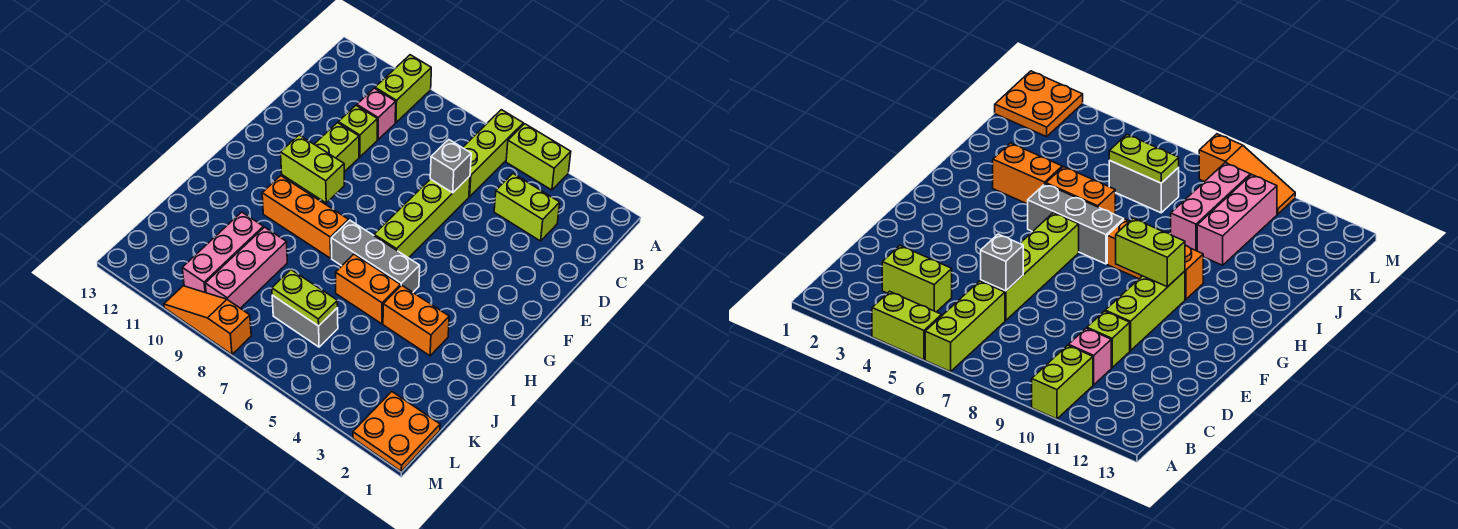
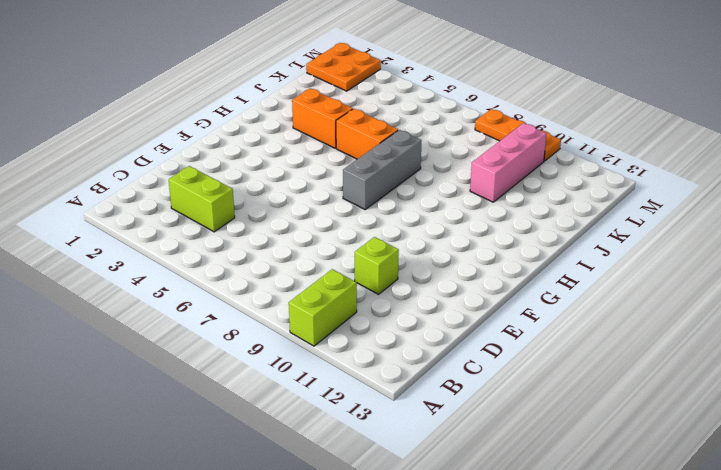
grey 1x3 brick [343,130,422,209] -> grey 1x3 brick turned to [331,220,420,292]
orange 1x3 plate [475,109,561,161] -> orange 1x3 slope [164,286,251,354]
none -> lime 1x2 brick [506,124,571,190]
none -> lime 1x3 brick [463,110,523,197]
none -> pink 1x1 brick [357,88,396,140]

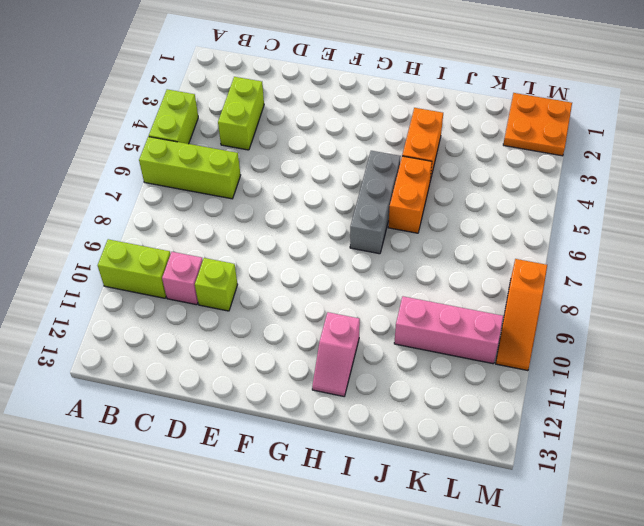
pink 1x2 slope [312,312,360,396] -> none
none -> lime 1x4 brick [374,176,470,258]
none -> lime 1x3 brick [282,123,359,199]
none -> orange 1x3 brick [262,176,349,258]

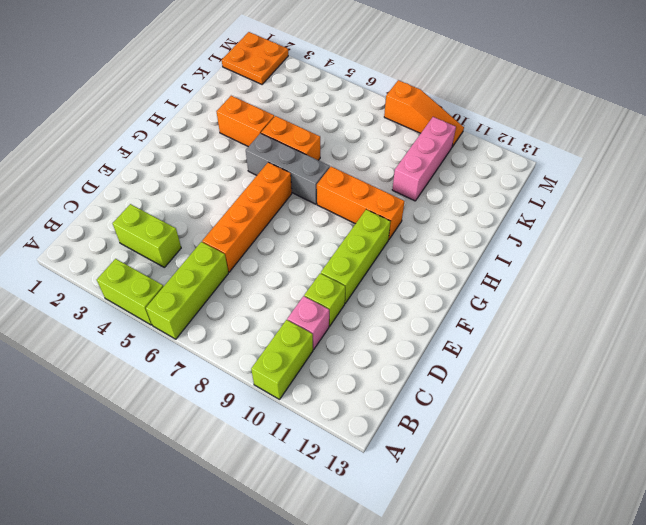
orange 1x4 brick [202,162,292,272] -> lime 1x4 brick [374,176,470,258]
none -> pink 1x3 brick [205,227,287,308]
none -> grey 1x2 brick [272,295,338,347]
none -> grey 1x1 brick [430,140,471,193]

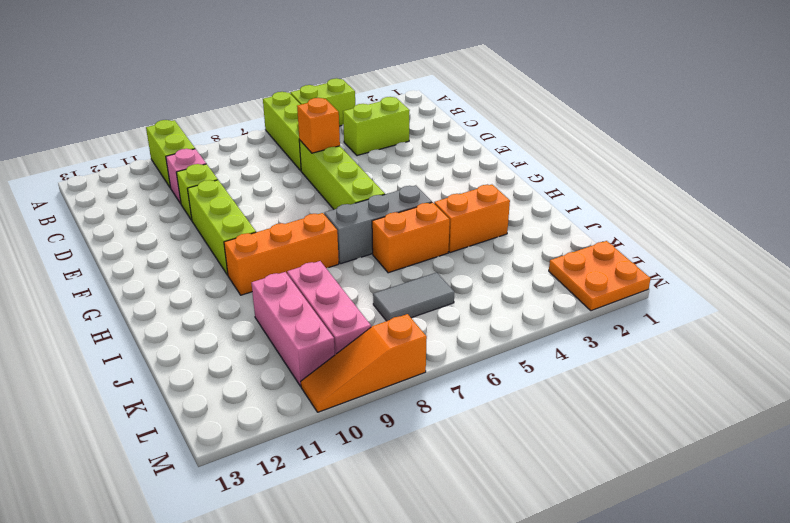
orange 1x1 brick [297,98,340,153] -> grey 1x1 brick [430,140,471,193]
grey 1x2 tile [373,272,454,321] -> grey 1x2 brick [272,295,338,347]
none -> lime 1x2 brick [281,135,344,203]
none -> lime 1x2 plate [272,270,338,326]

